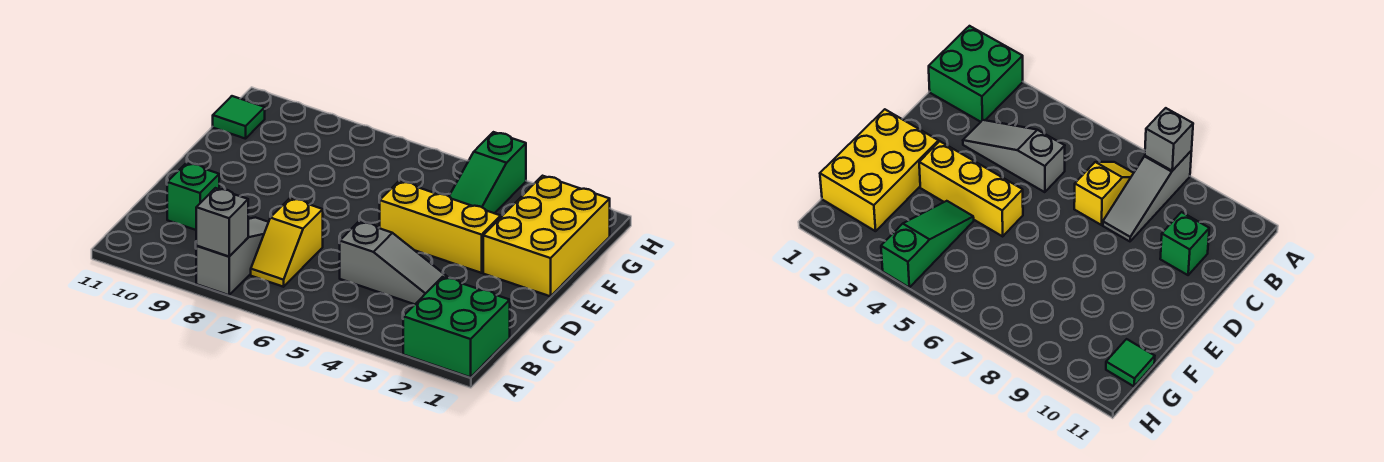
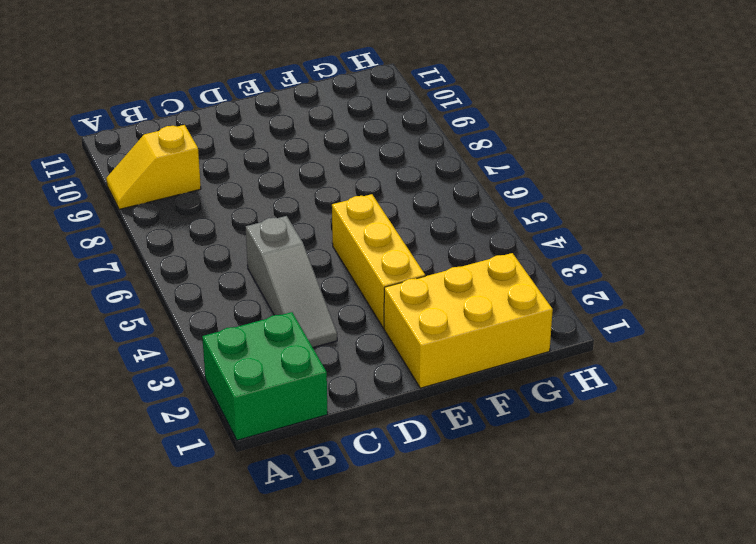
yellow 1x2 slope [106,125,201,209] -> yellow 1x2 slope moved to [251,198,323,287]
none -> grey 1x3 slope [196,217,268,295]
none -> green 1x1 brick [167,163,219,230]

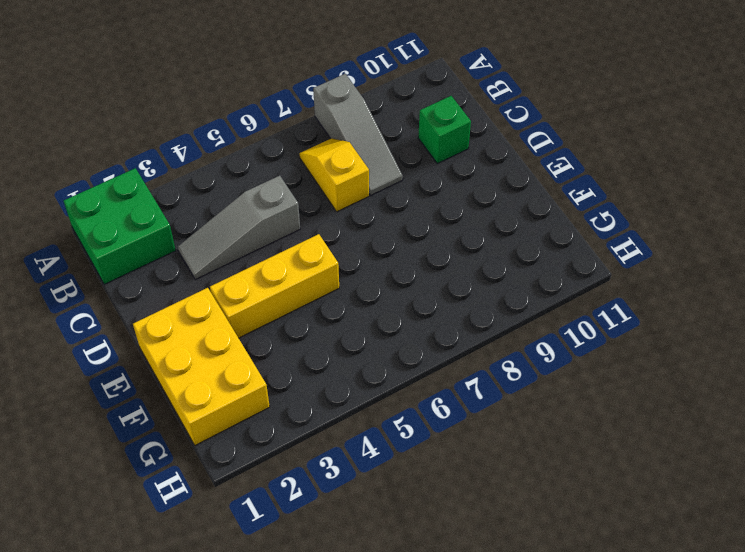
none -> green 1x3 slope [449,132,526,213]
none -> green 1x1 tile [213,96,265,139]

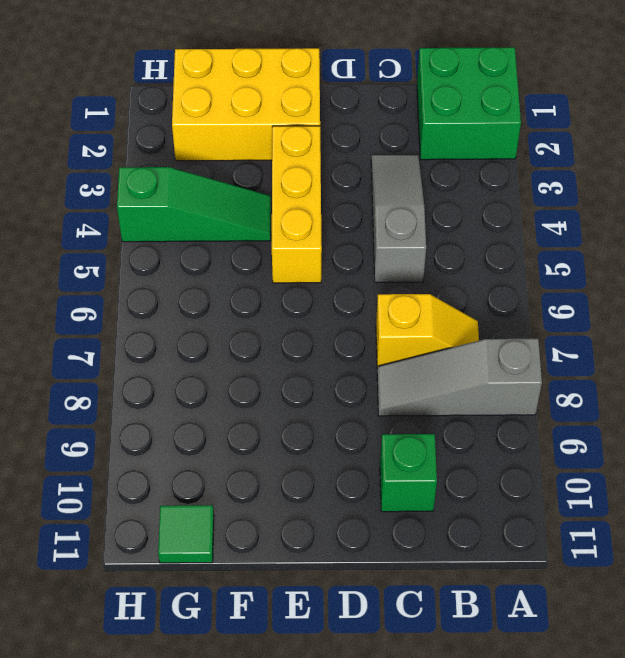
none -> grey 1x1 brick [196,188,248,256]

